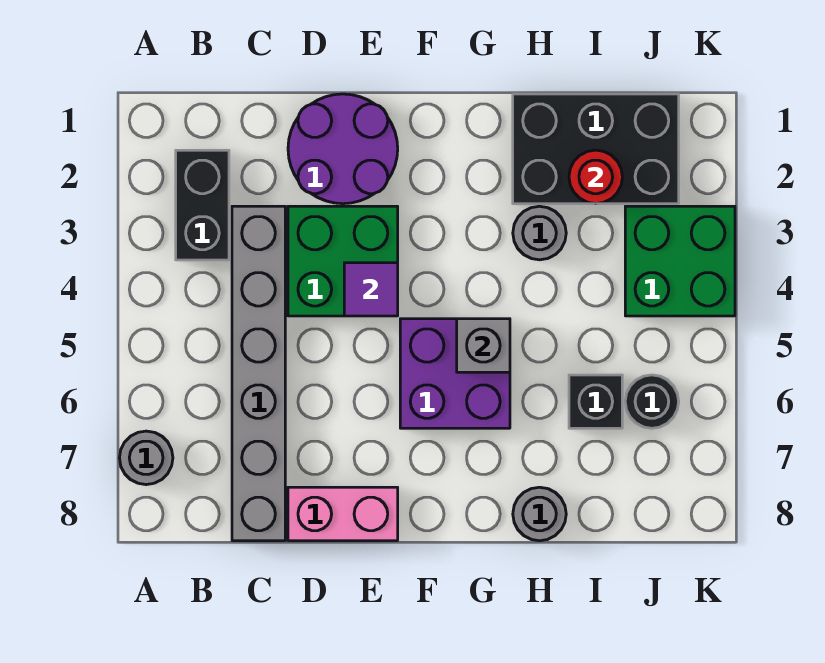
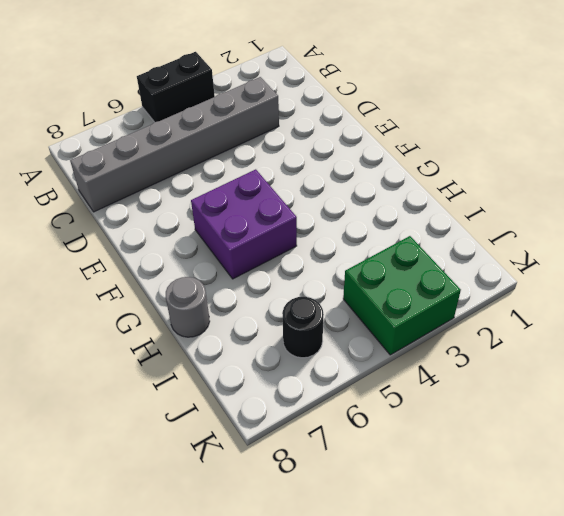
black 1x2 brick [137,52,215,122] -> black 1x2 brick moved to [176,150,229,260]
none -> grey 1x1 round brick [120,431,173,485]
none -> purple 2x2 round brick [288,94,398,204]
none -> green 2x2 brick [288,206,398,316]

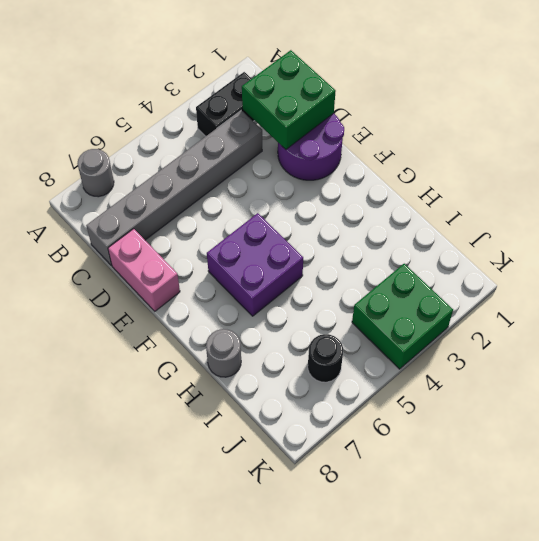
green 2x2 brick [242,50,336,149] -> green 2x2 brick moved to [288,206,398,316]
none -> black 2x3 brick [513,94,679,204]
none -> grey 1x1 round brick [513,206,566,260]
none -> black 1x1 brick [569,375,622,428]

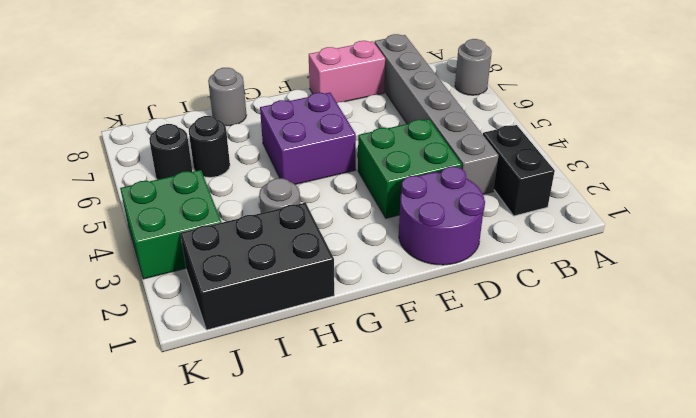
black 1x1 round brick [189,116,230,177] -> black 1x1 brick [569,375,622,428]
none -> purple 1x1 tile [344,263,398,316]
none -> grey 1x1 brick [457,319,510,372]
none -> red 1x1 round brick [569,150,622,204]

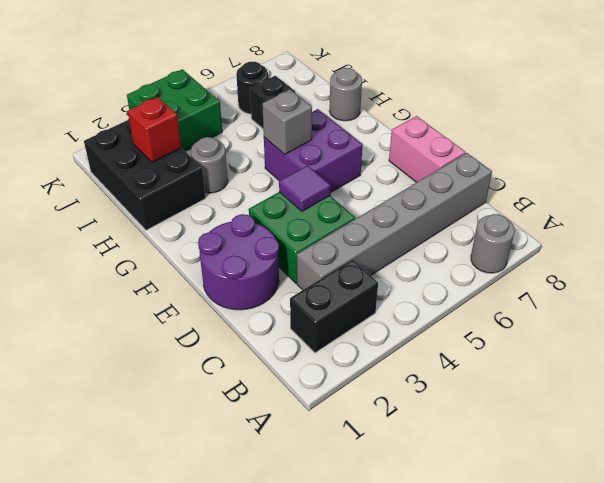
red 1x1 brick [128,97,181,162] -> red 1x1 round brick [569,150,622,204]

